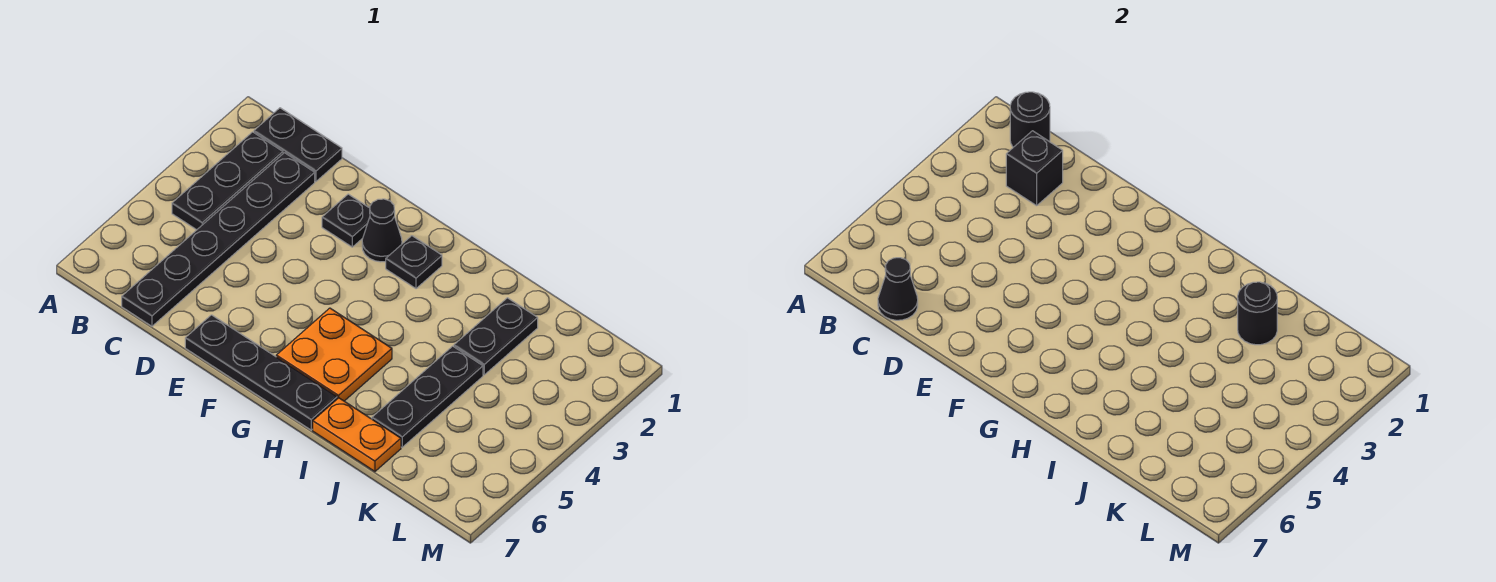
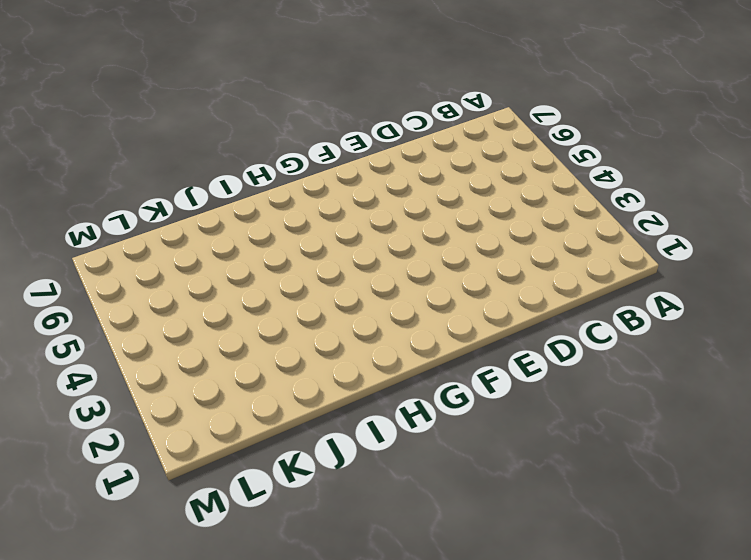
none -> black 1x2 plate [254,108,342,181]
none -> black 1x3 plate [172,132,283,230]
none -> black 1x6 plate [122,153,315,326]

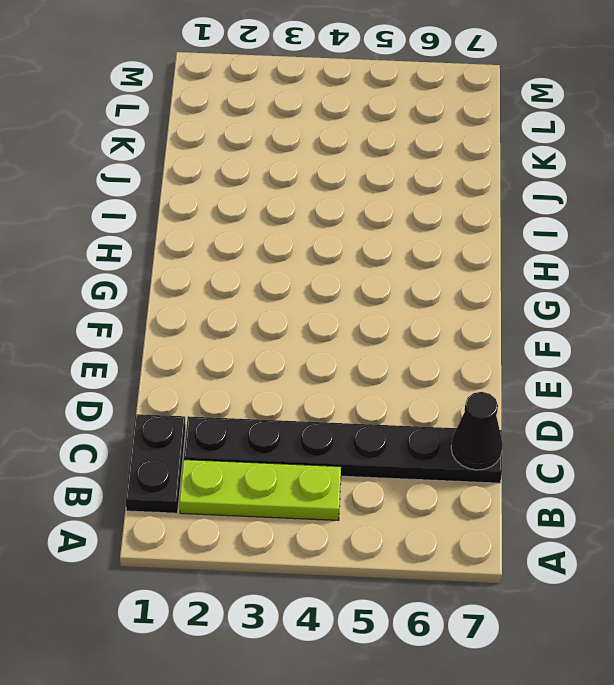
lime 1x3 plate [180,460,341,520] -> black 1x3 plate [172,132,283,230]
none -> black 1x1 plate [322,194,370,247]
none -> black 1x4 plate [185,315,337,430]
none -> black 1x1 cone [362,199,402,262]

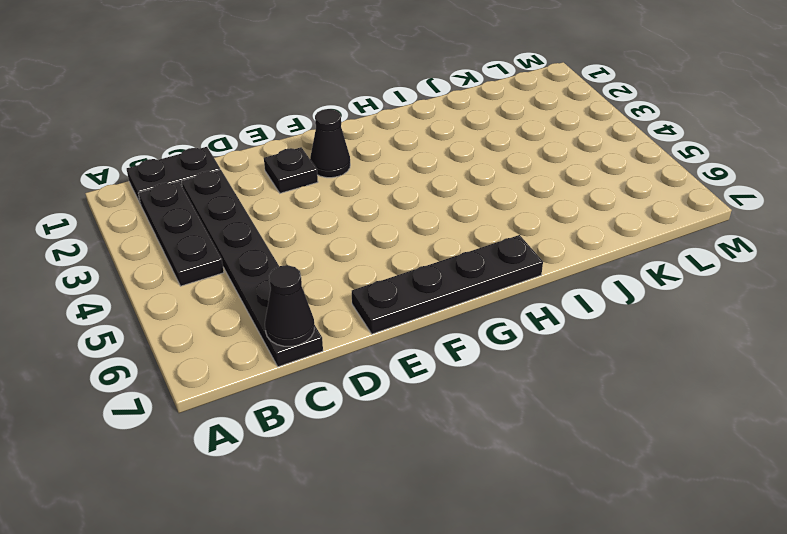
none -> black 1x1 plate [386,236,442,289]
none -> orange 2x2 plate [276,308,392,401]
none -> orange 1x2 plate [313,398,401,472]

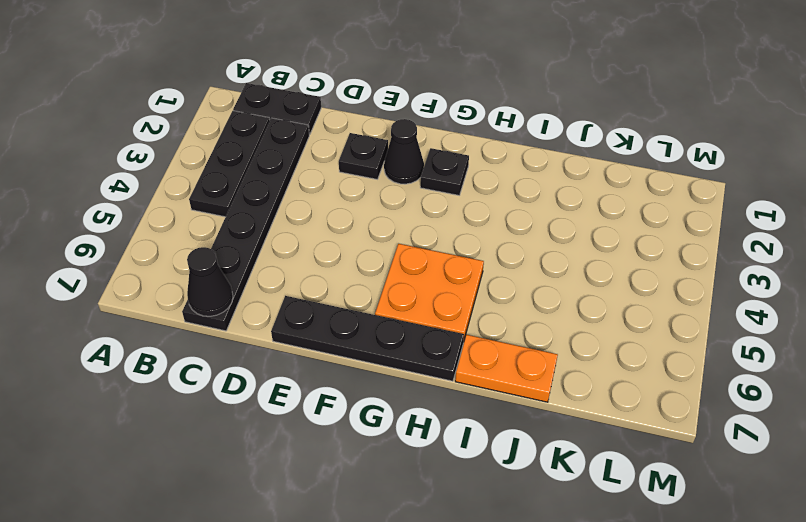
none -> black 1x2 plate [454,298,538,375]
none -> black 1x3 plate [372,346,483,447]
none -> black 1x1 round brick [1010,92,1050,147]

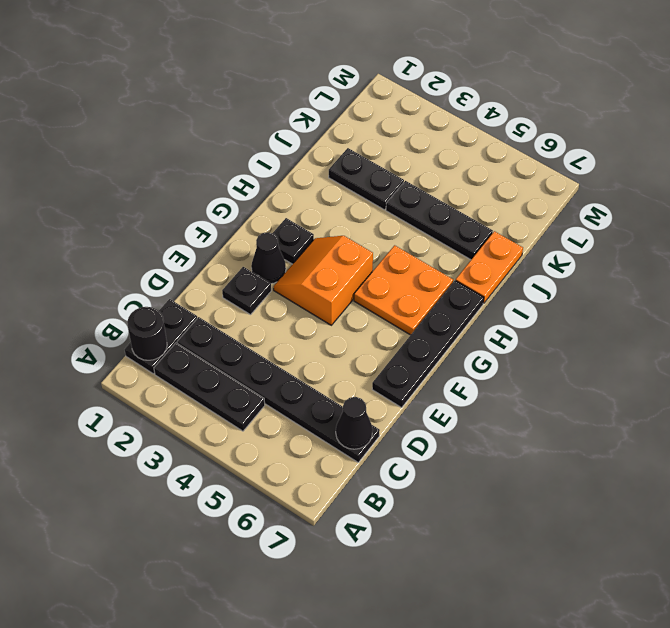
orange 2x2 slope [274,236,373,325] -> none
none -> black 1x1 brick [1006,131,1063,206]
none -> black 1x1 round brick [1238,282,1277,345]

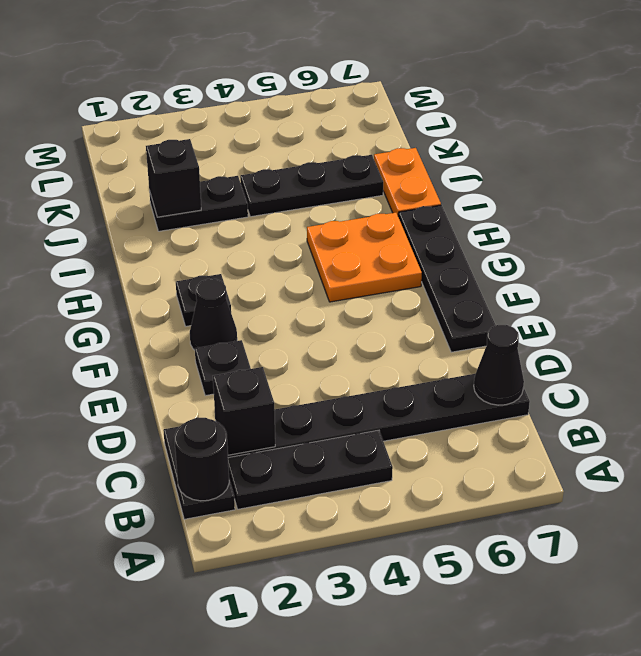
black 1x1 brick [146,139,201,217] -> black 1x1 round brick [1238,282,1277,345]

